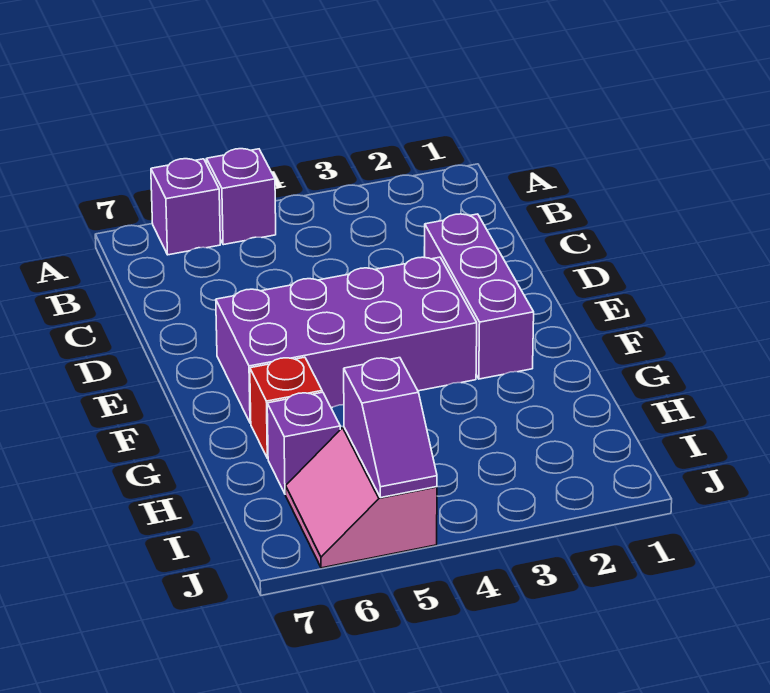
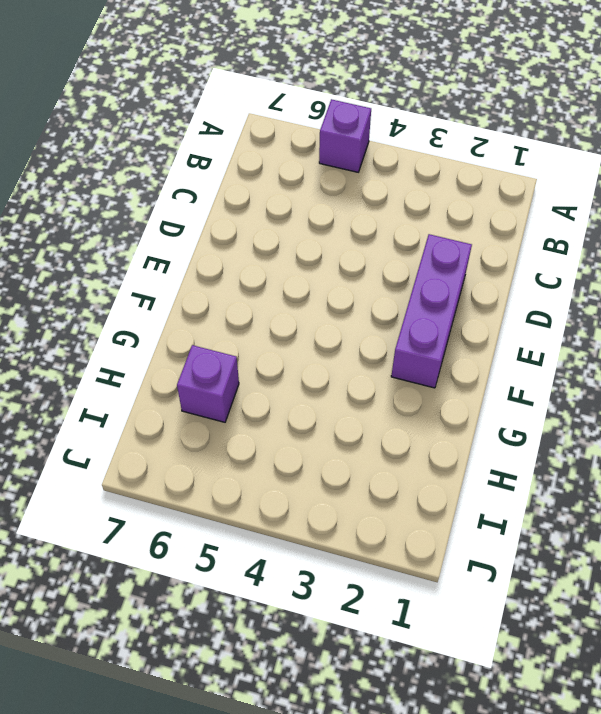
none -> purple 1x1 brick [151,159,220,255]
none -> purple 2x4 brick [216,257,477,423]

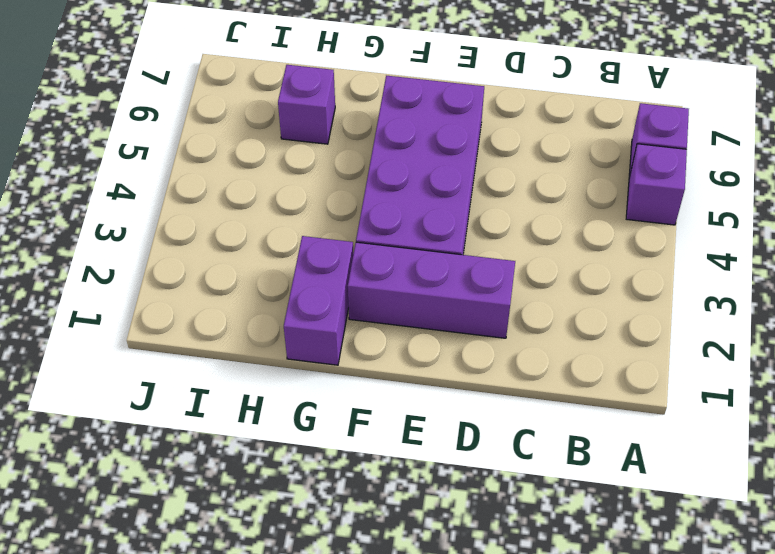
purple 1x2 brick [284,236,353,365] -> none
none -> red 1x1 brick [250,357,322,458]
none -> pink 2x2 slope [286,427,437,568]

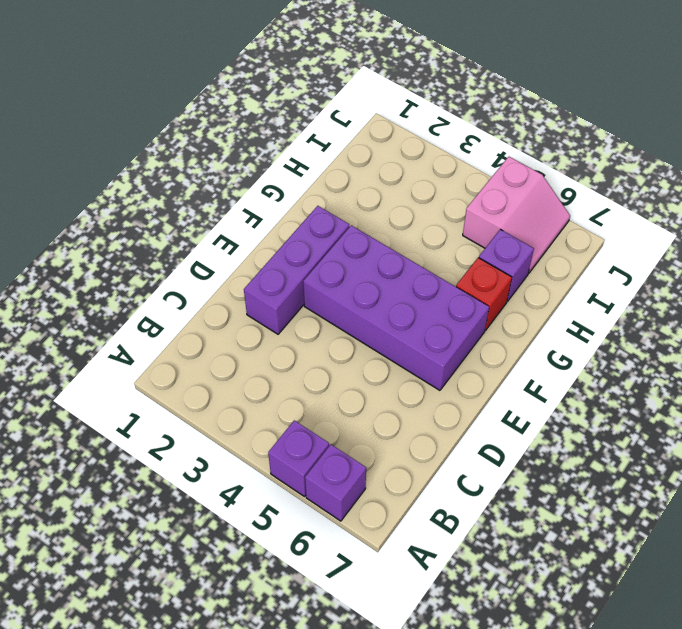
none -> purple 1x2 slope [344,358,437,498]

